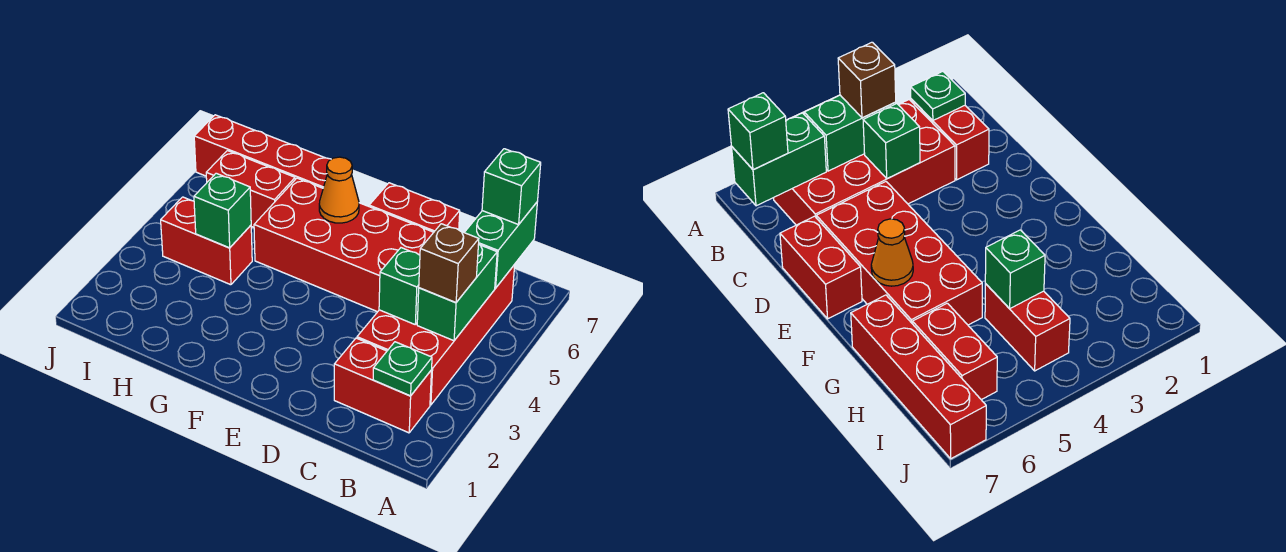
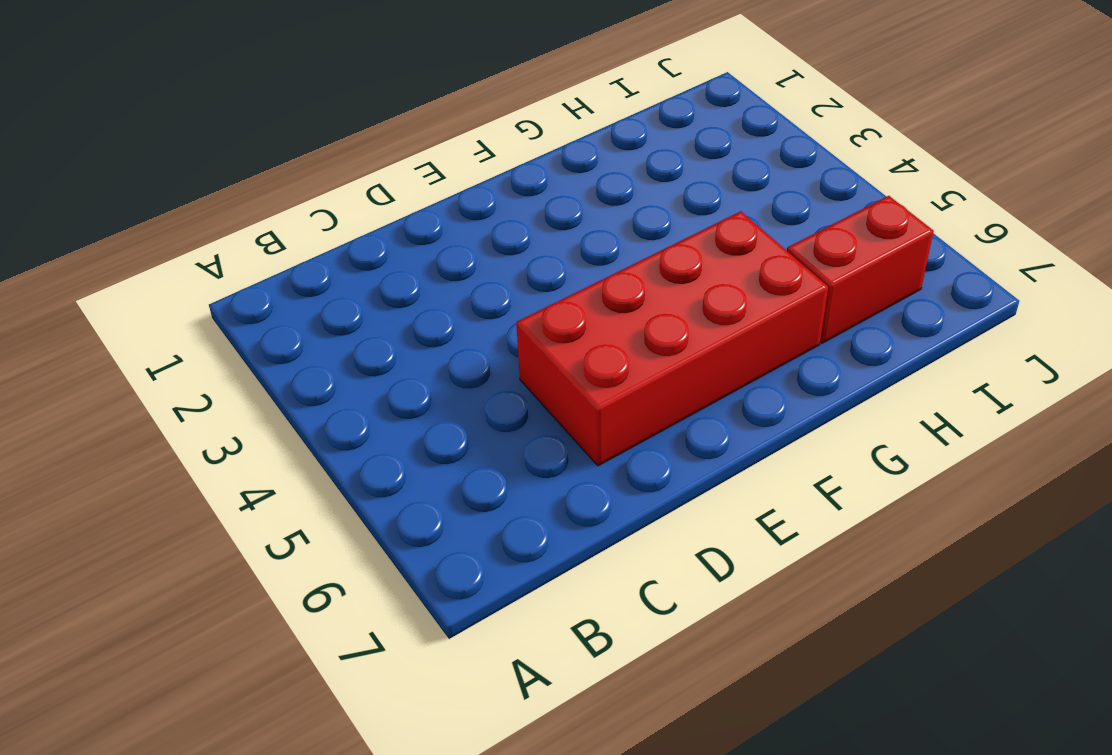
none -> red 1x2 brick [334,338,432,433]
none -> red 2x4 brick [357,265,515,405]
none -> red 1x2 brick [369,183,460,232]

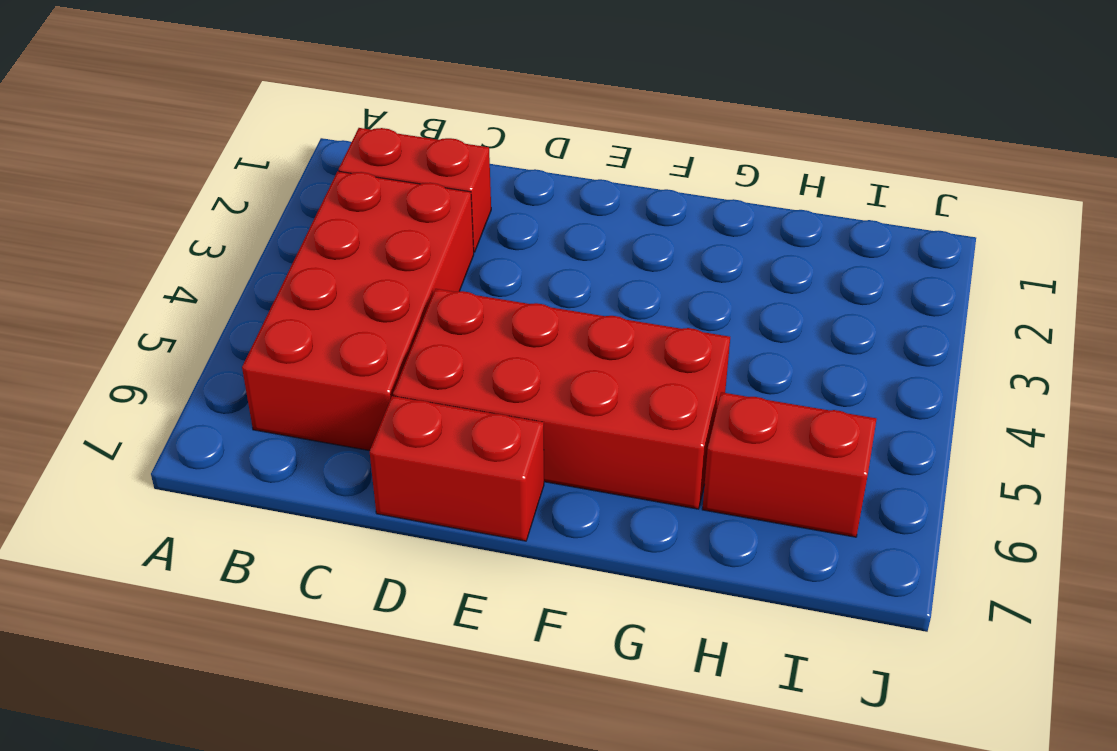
none -> red 1x4 brick [194,115,331,188]
none -> red 1x2 brick [161,197,252,285]
none -> green 1x1 plate [373,342,432,396]

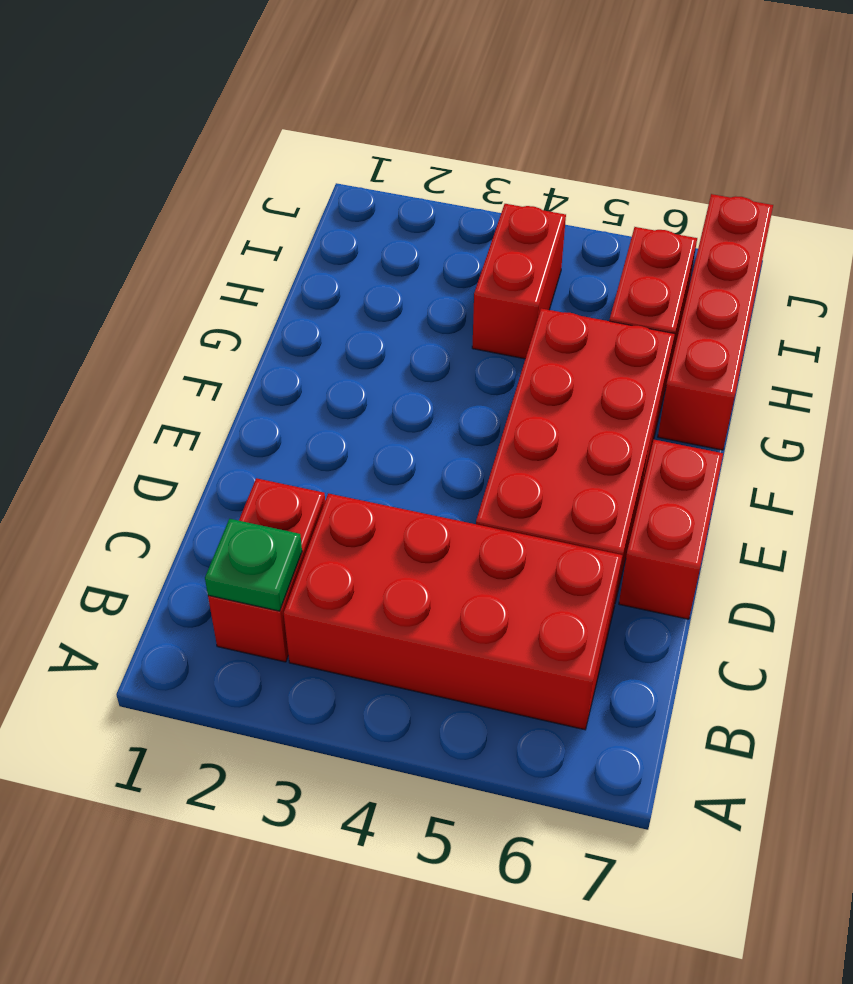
none -> green 1x2 brick [417,244,497,341]
none -> green 1x2 brick [464,202,537,288]
none -> green 1x1 brick [379,248,420,324]

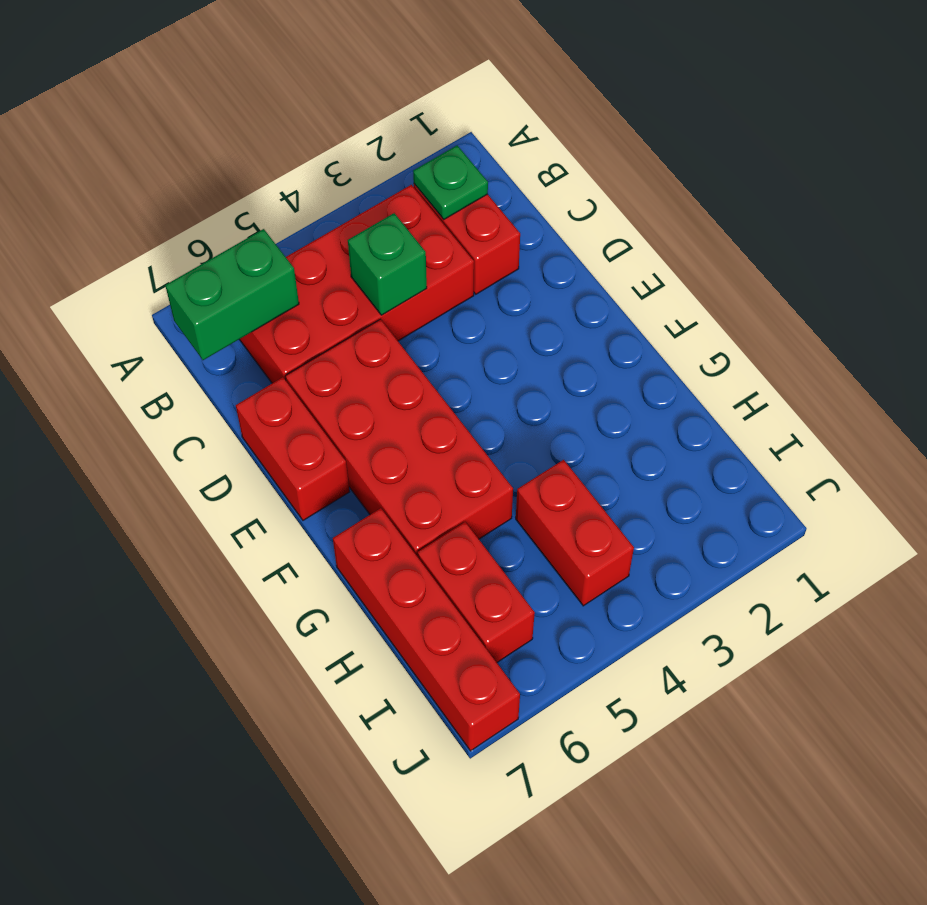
none -> green 1x2 brick [417,244,497,341]
none -> orange 1x1 cone [319,157,359,223]
none -> green 1x1 brick [194,173,251,248]

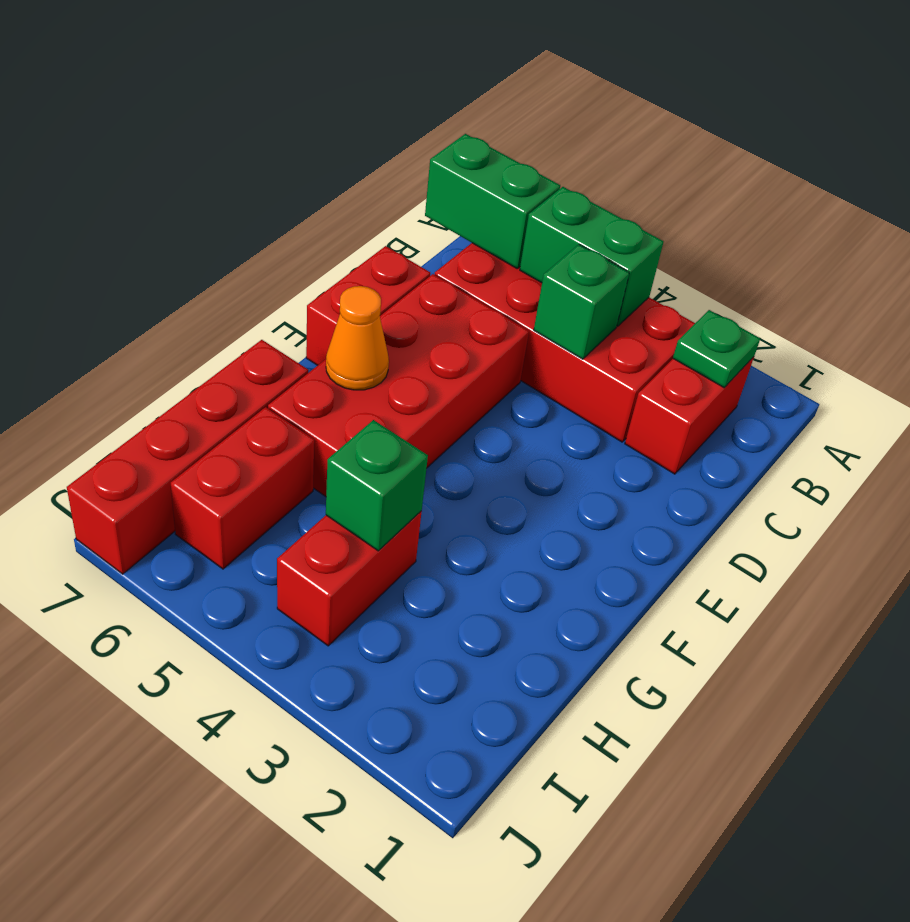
none -> brown 1x1 brick [419,224,479,303]
none -> green 1x1 brick [482,149,541,225]

